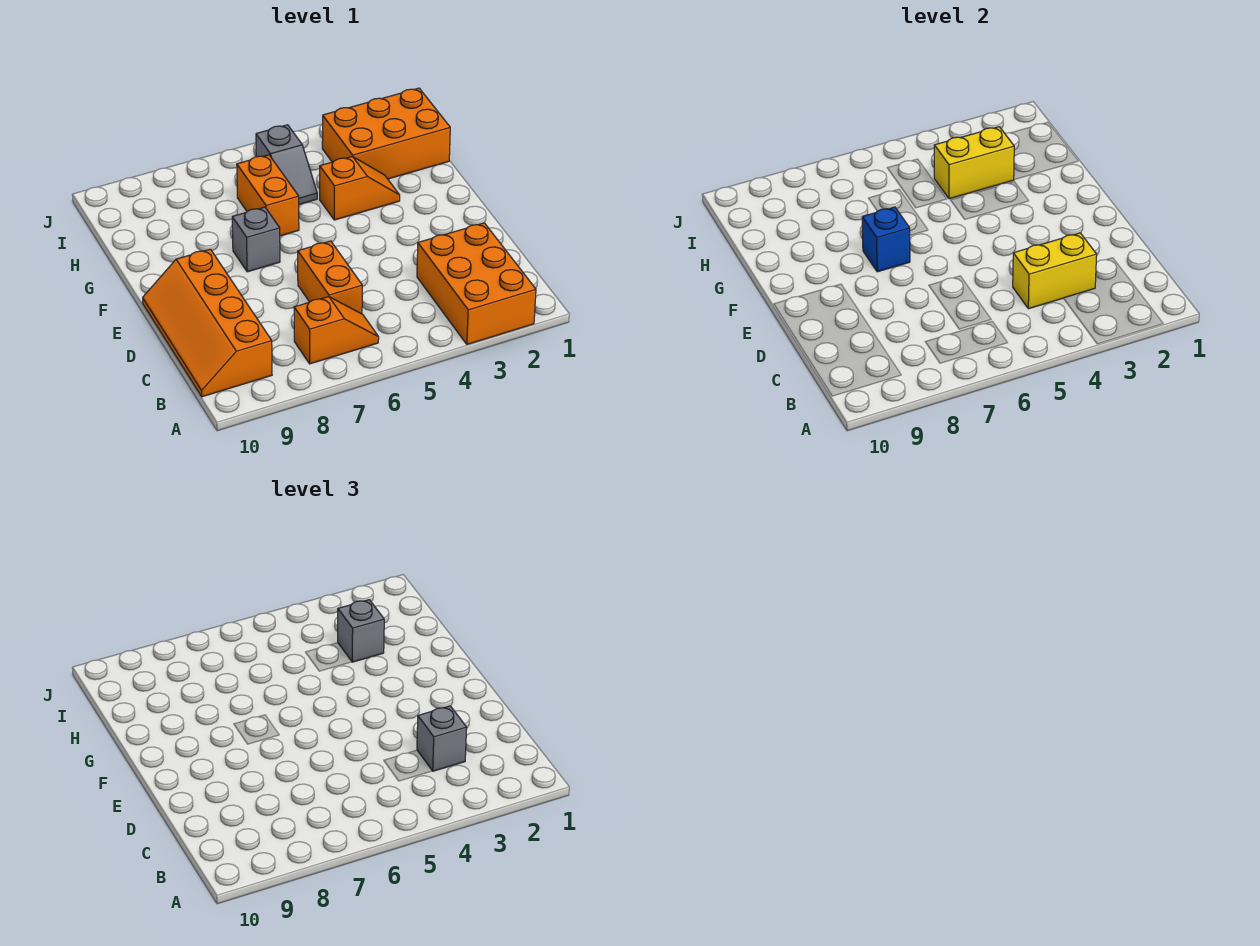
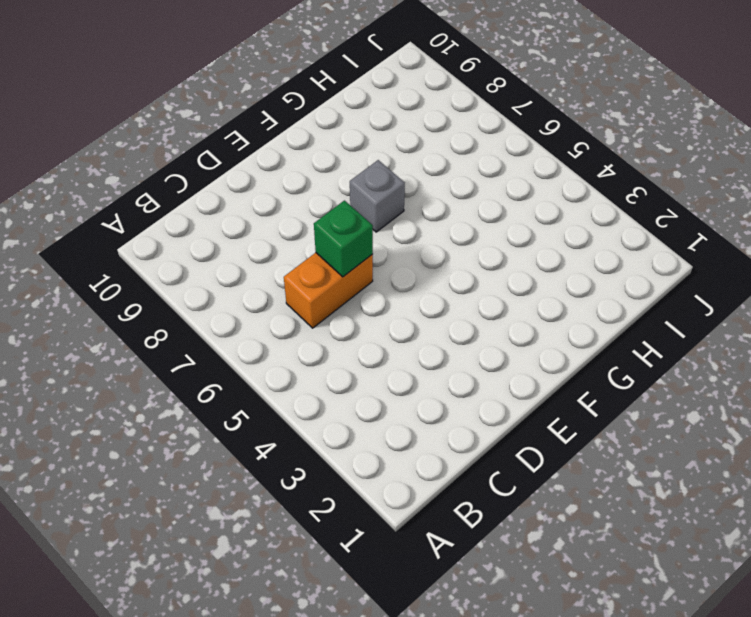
green 1x1 brick [314,201,373,277] -> none
none -> orange 2x3 brick [417,223,536,344]
none -> orange 1x2 slope [294,297,379,364]
none -> orange 2x4 slope [143,249,272,397]

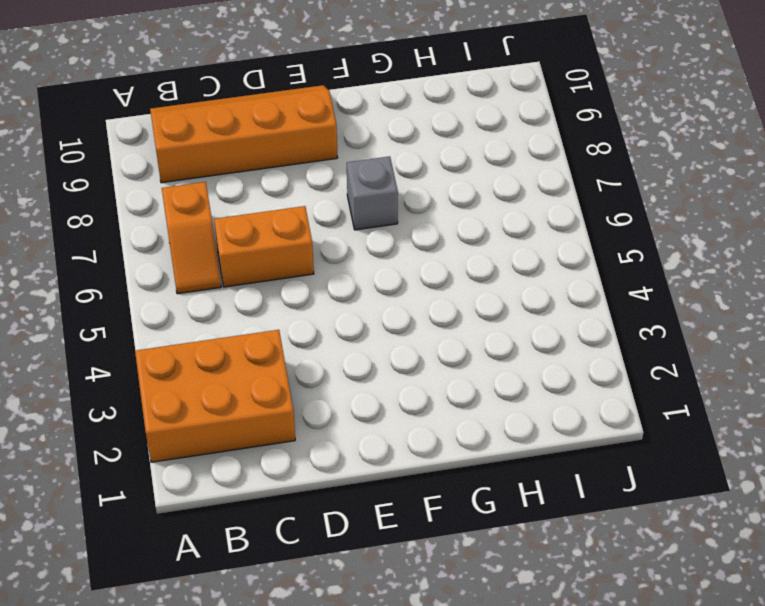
none -> orange 1x2 slope [320,156,400,220]
none -> orange 1x2 brick [237,155,299,236]
none -> orange 2x3 brick [322,88,450,179]

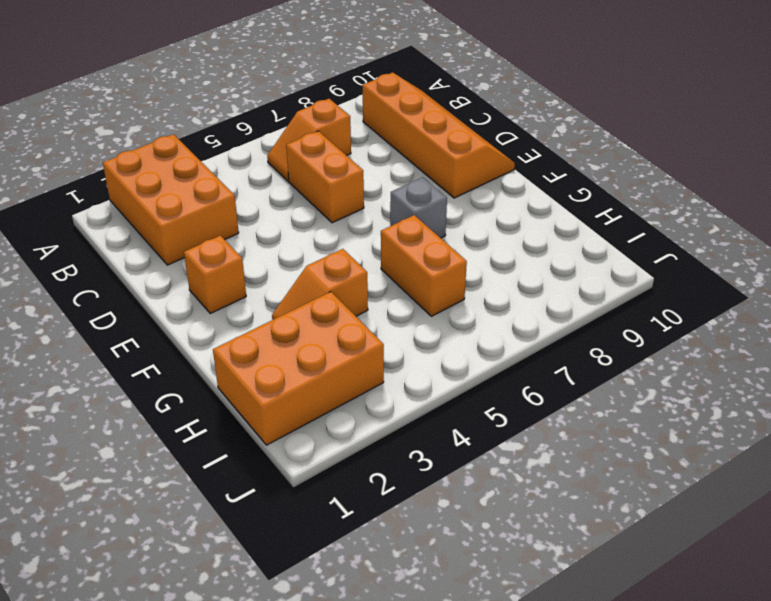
orange 1x1 brick [184,236,246,313] -> none
none -> grey 1x2 slope [256,125,317,204]
none -> yellow 1x2 brick [1013,233,1097,309]
none -> blue 1x1 brick [862,207,910,272]

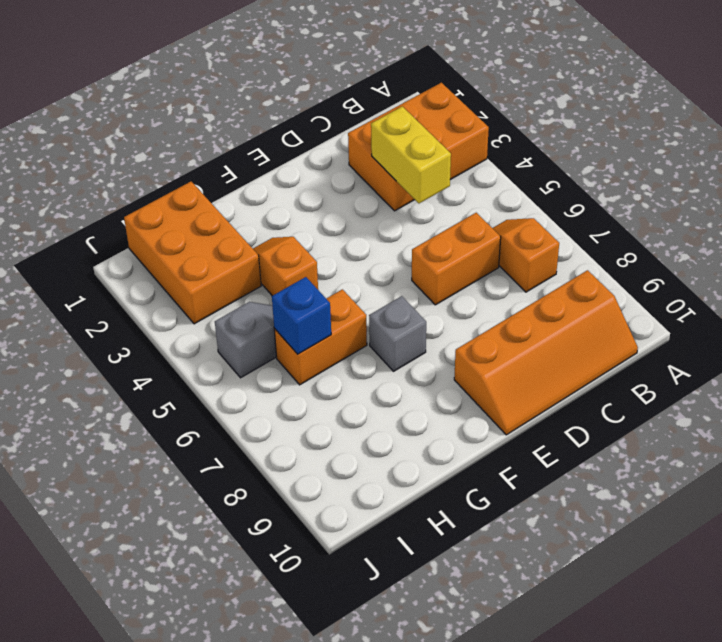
blue 1x1 brick [272,277,331,354] -> blue 1x1 brick moved to [862,207,910,272]
none -> yellow 1x2 brick [934,127,1014,199]
none -> grey 1x1 brick [417,706,467,771]
none -> grey 1x1 brick [338,600,384,662]

